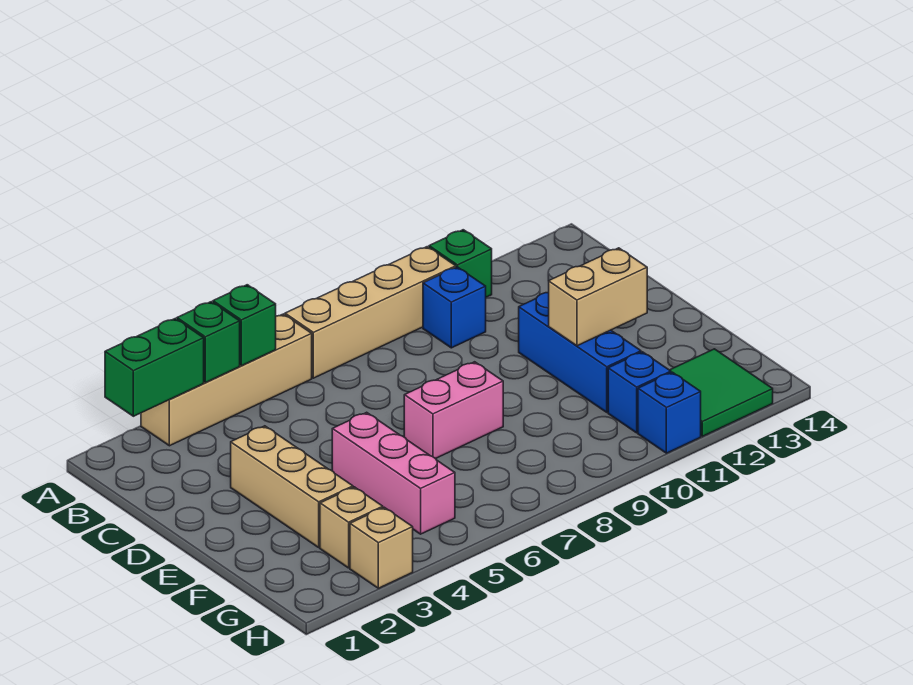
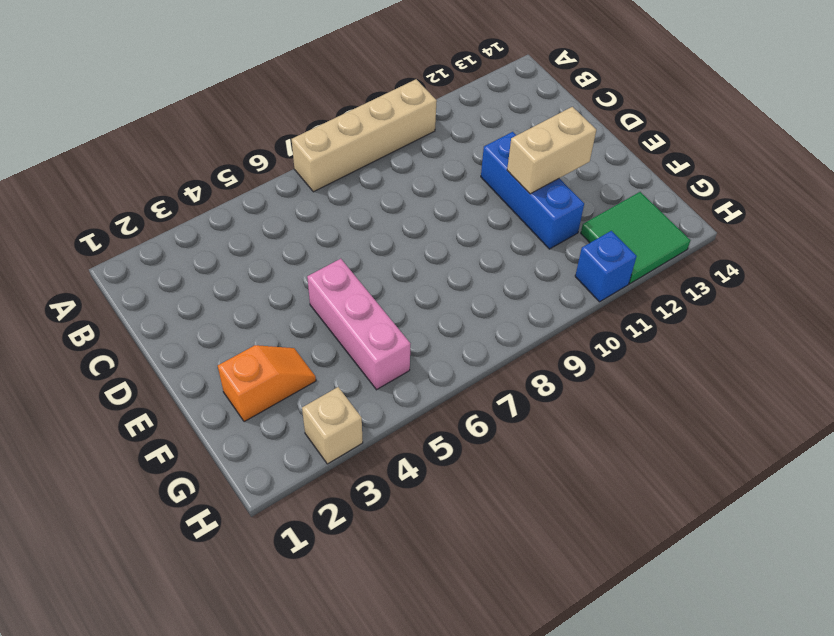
orange 1x2 slope [217,345,316,422] -> tan 1x3 brick [231,426,353,547]
none -> tan 1x4 brick [141,314,312,446]
none -> green 1x1 brick [429,230,492,297]
none -> blue 1x1 brick [423,267,486,348]

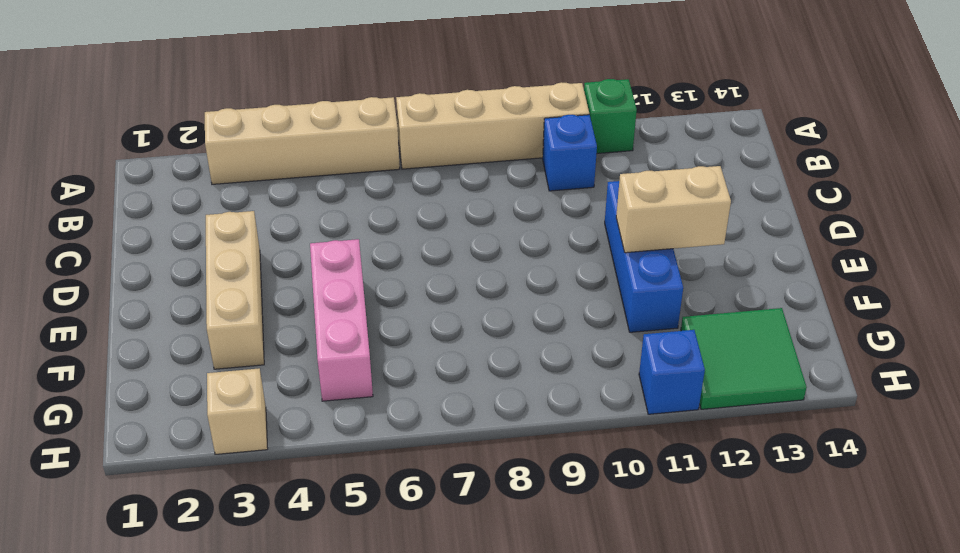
none -> pink 1x2 brick [404,362,503,459]
none -> tan 1x1 brick [320,487,383,568]
none -> blue 1x1 brick [608,352,671,433]

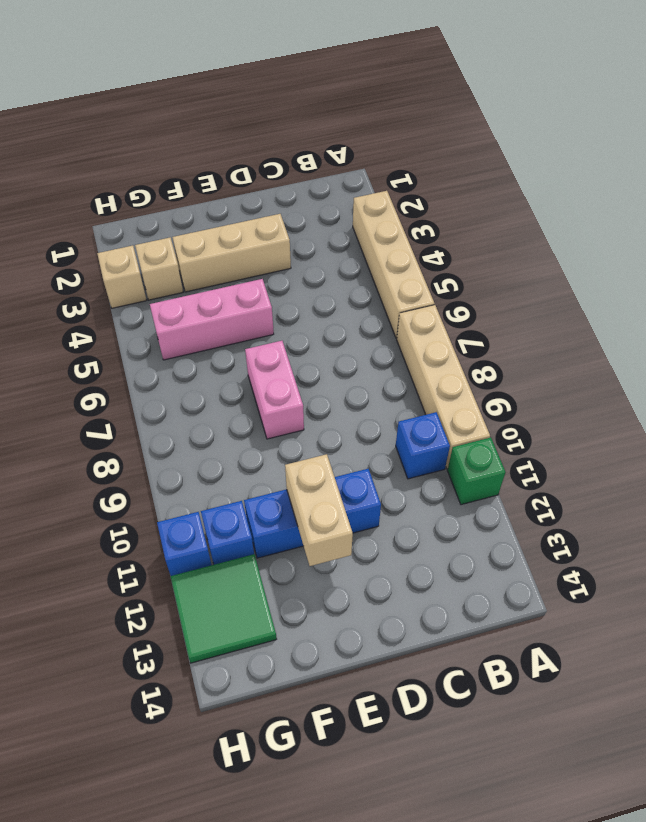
none -> green 1x2 brick [105,318,204,416]
none -> green 1x1 brick [177,302,240,383]
none -> green 1x1 brick [213,285,276,366]

